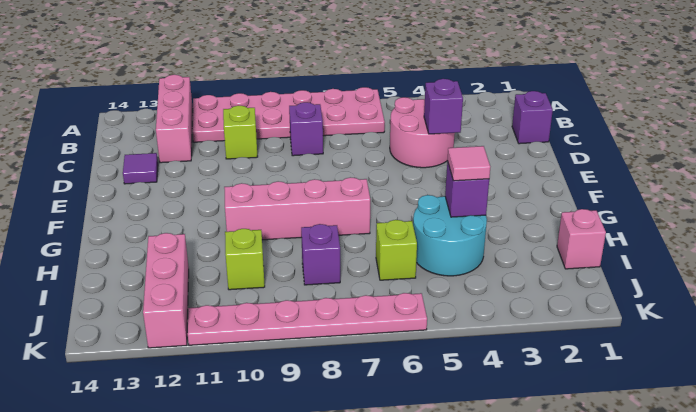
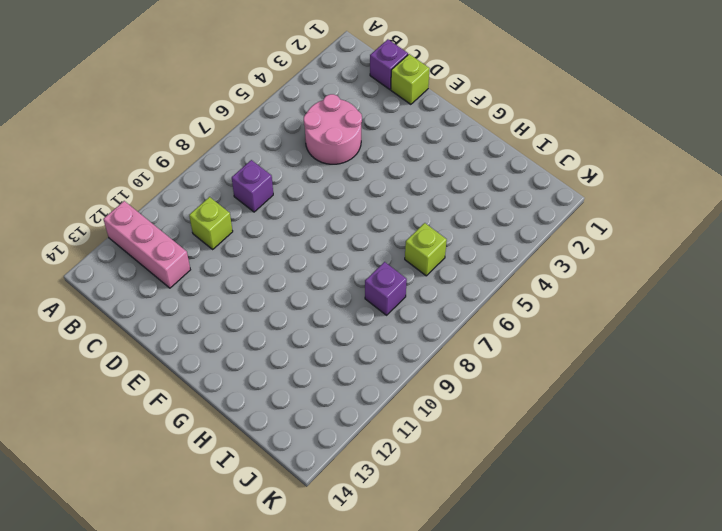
lime 1x1 brick [391,54,430,104] -> lime 1x1 brick moved to [225,229,265,290]
none -> pink 2x6 plate [192,87,385,142]
none -> purple 1x1 tile [123,153,158,184]
none -> pink 1x4 brick [224,177,370,240]

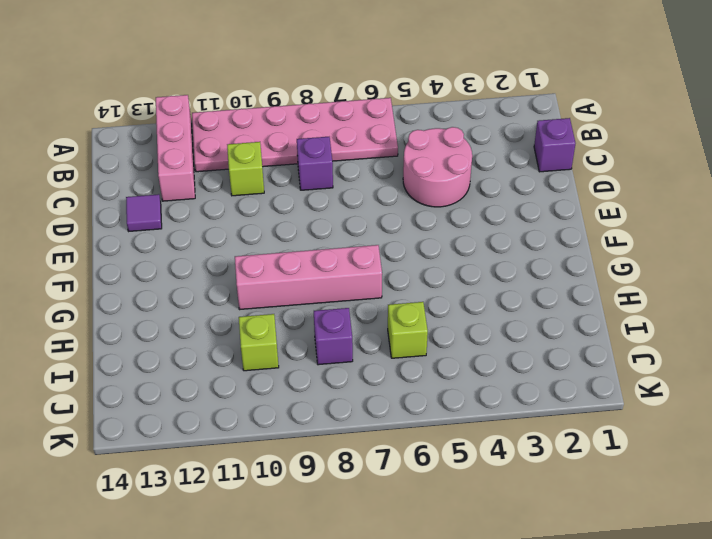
none -> cyan 2x2 round brick [413,195,487,276]
none -> pink 1x1 brick [557,209,606,269]
none -> pink 1x3 brick [143,233,189,348]

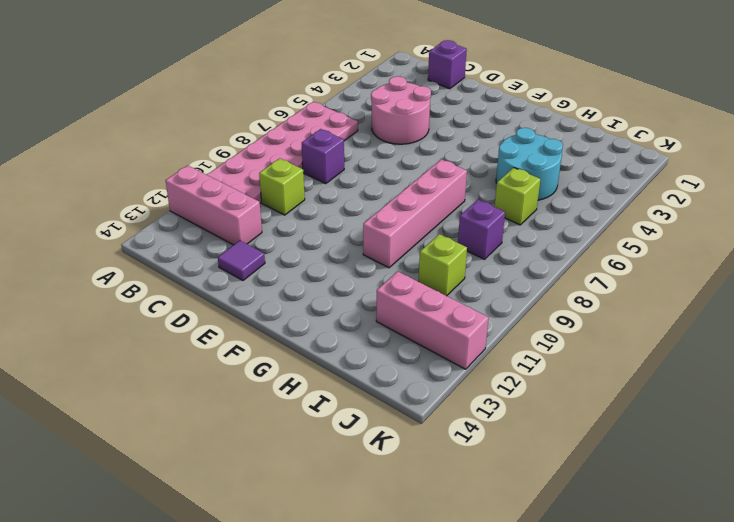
none -> pink 1x1 brick [557,209,606,269]
none -> pink 1x6 plate [187,293,427,345]
none -> purple 1x1 brick [424,79,463,134]

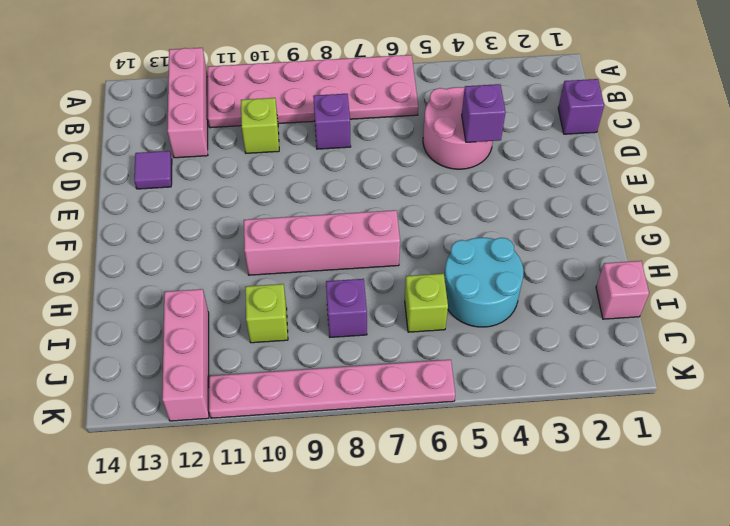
none -> purple 1x1 brick [445,161,489,217]
none -> pink 1x1 tile [447,146,490,181]

